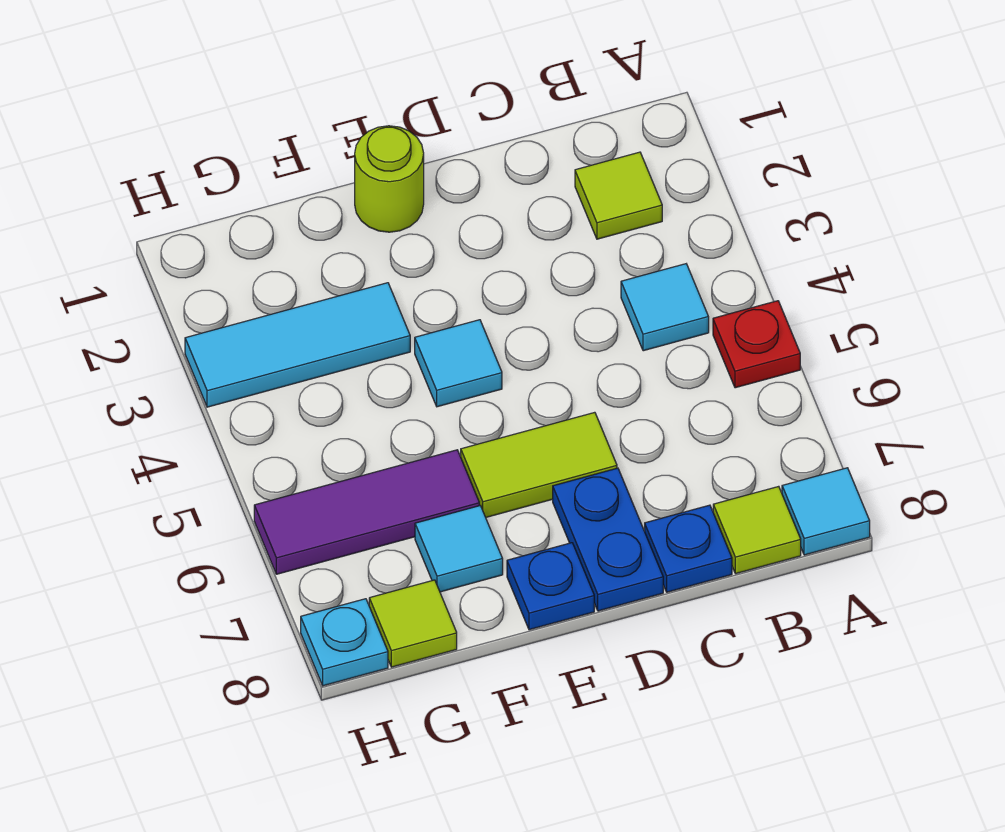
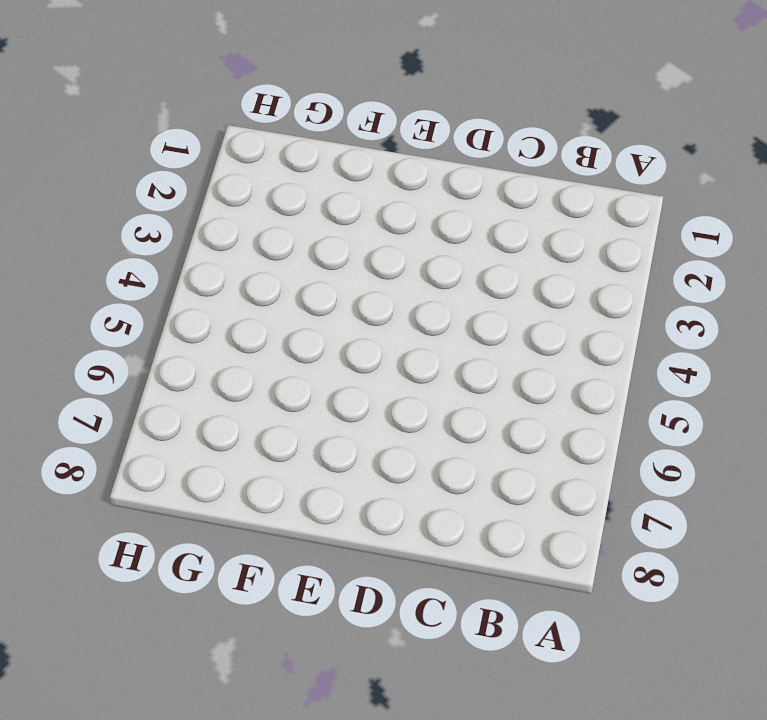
none -> red 1x1 plate [713,301,800,388]
none -> cyan 1x1 tile [782,468,870,555]
none -> lime 1x1 tile [575,152,662,239]

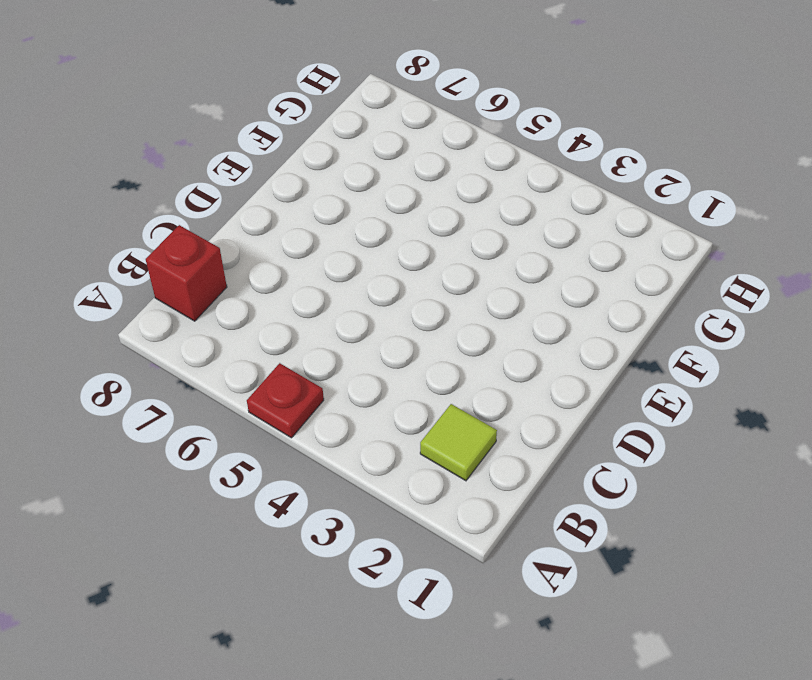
red 1x1 brick [146,225,227,321] -> lime 1x1 tile [713,486,801,574]
none -> cyan 1x1 tile [782,468,870,555]
none -> cyan 1x1 tile [621,264,709,351]
none -> blue 1x1 plate [645,505,732,592]

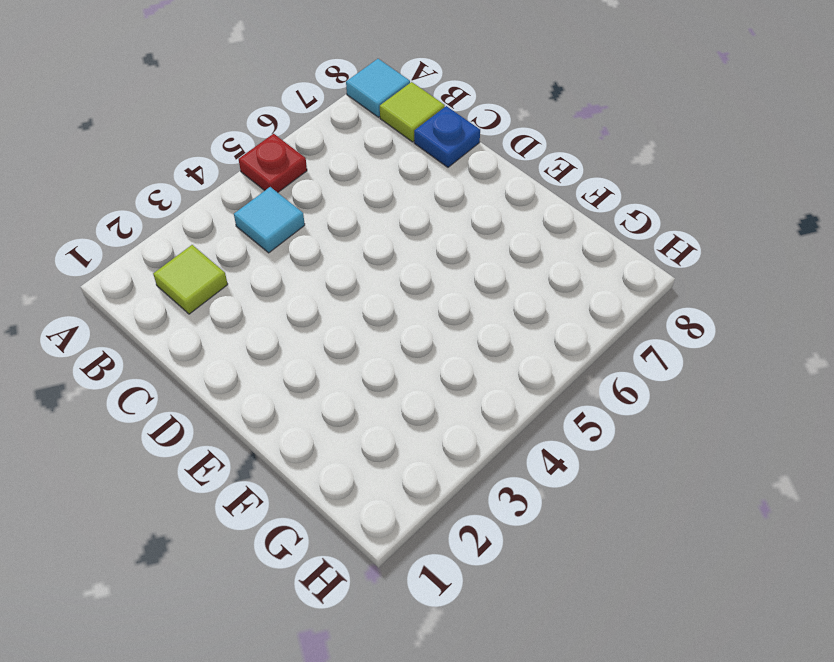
none -> lime 1x2 tile [461,412,617,517]
none -> blue 1x2 plate [553,468,663,611]
none -> lime 1x1 round brick [355,126,424,232]

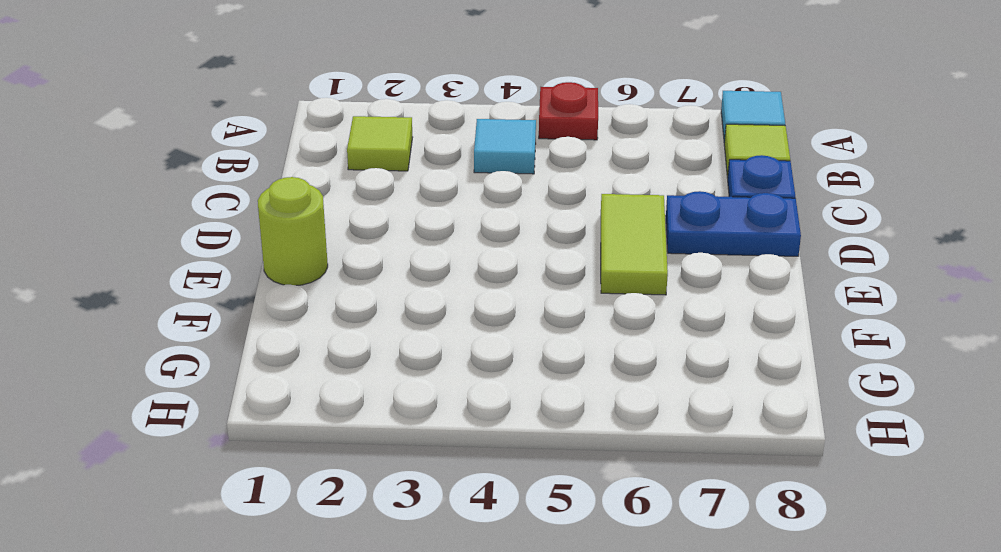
none -> cyan 1x1 tile [415,320,502,407]
none -> blue 1x1 plate [507,543,594,630]
none -> cyan 1x3 tile [185,283,410,407]

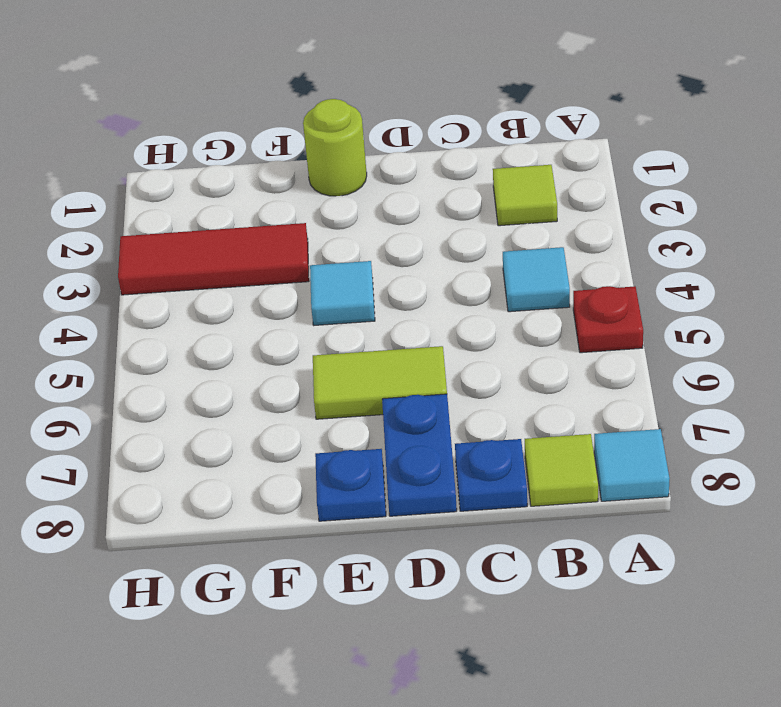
red 1x3 tile [118,223,309,295] -> cyan 1x3 tile [185,283,410,407]
none -> purple 1x3 tile [254,450,479,574]
none -> cyan 1x1 tile [415,506,503,592]
none -> lime 1x1 tile [369,580,457,667]

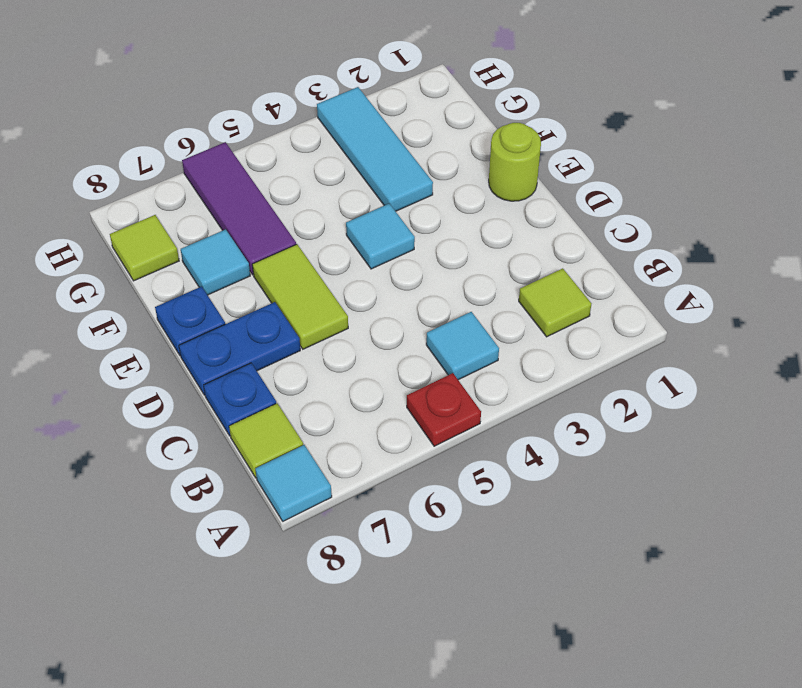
none -> cyan 1x1 plate [301,599,388,686]

